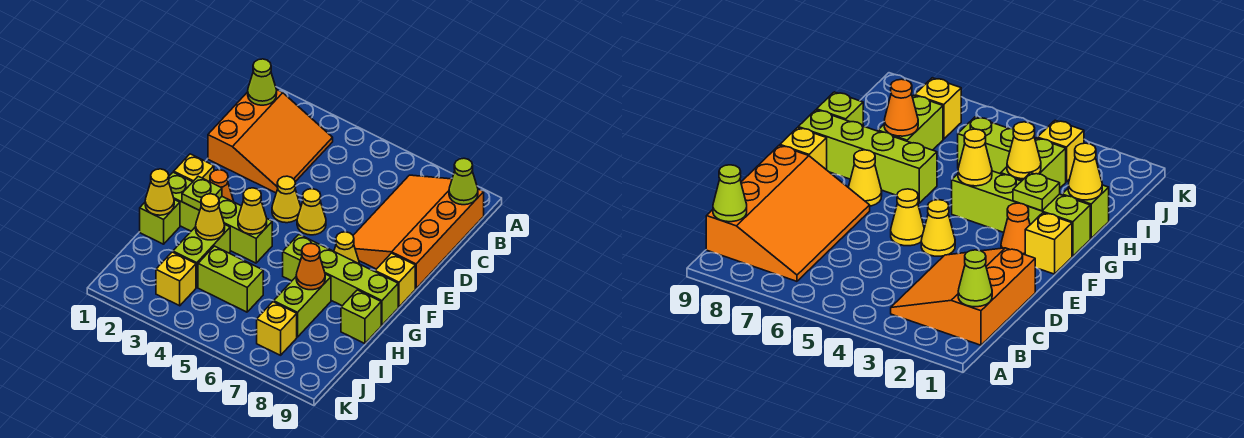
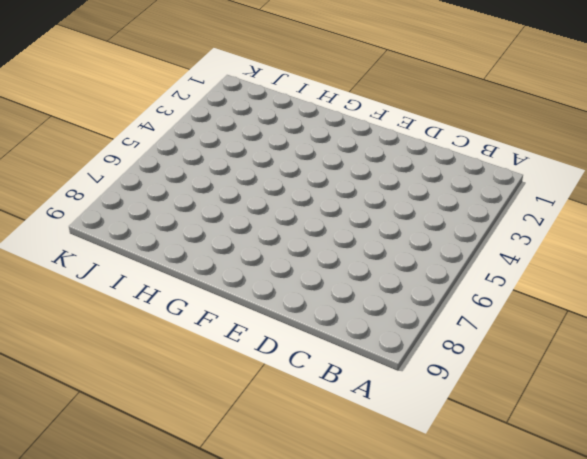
none -> orange 3x3 slope [208,89,333,193]
none -> orange 3x4 slope [353,175,484,288]
none -> yellow 1x1 cone [272,176,301,223]

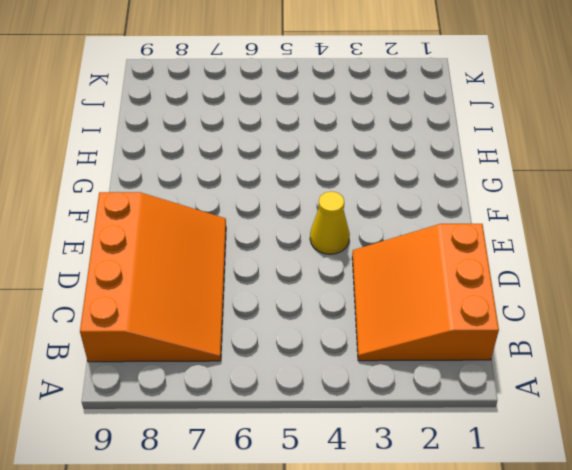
none -> yellow 1x1 cone [297,189,326,235]
none -> yellow 1x1 brick [174,154,214,182]
none -> orange 1x1 cone [210,170,234,202]

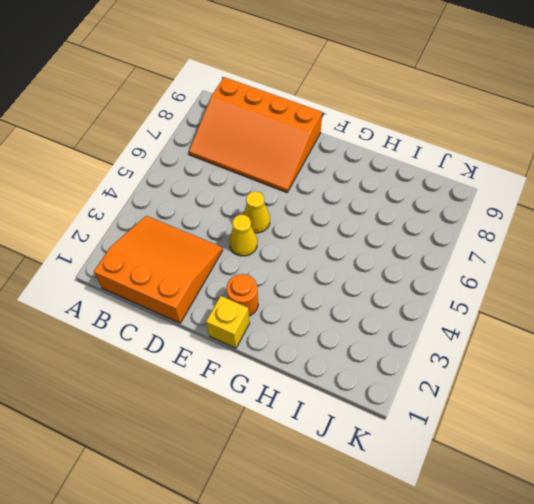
orange 1x1 round brick [227,274,258,316] -> orange 1x1 cone [210,170,234,202]
none -> yellow 1x1 cone [334,232,359,264]
none -> yellow 1x1 brick [375,253,415,307]
none -> lime 1x4 brick [169,172,272,263]

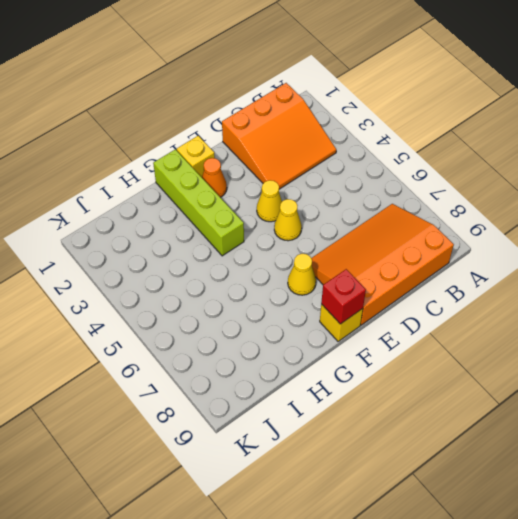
red 1x1 brick [321,269,366,324] -> none
none -> lime 1x4 brick [283,235,398,325]
none -> lime 1x1 brick [140,200,180,244]
none -> lime 1x2 brick [173,224,230,287]

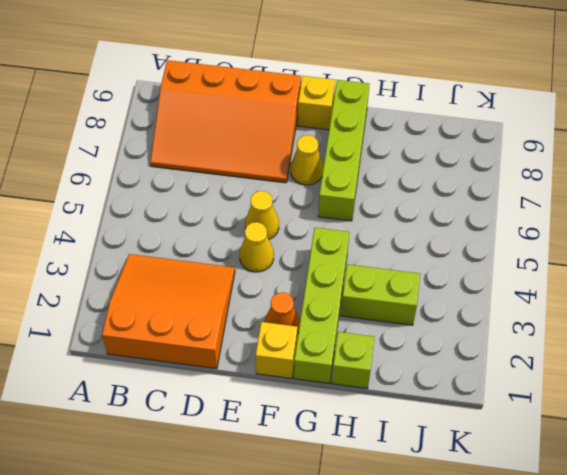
none -> lime 1x2 brick [274,274,331,337]
none -> lime 1x1 brick [341,290,381,344]
none -> lime 1x2 brick [198,246,263,312]

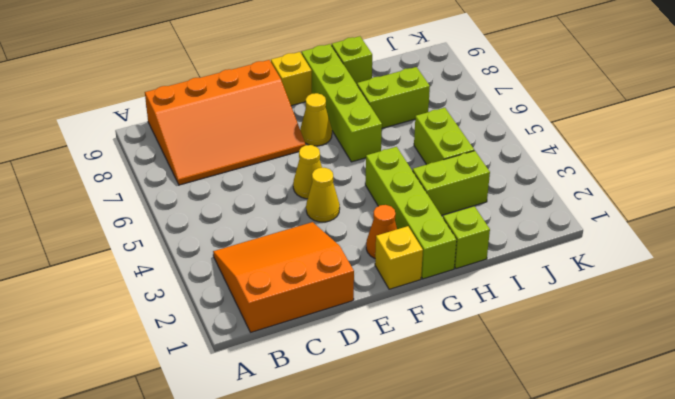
none -> yellow 1x1 brick [156,252,196,306]
none -> yellow 1x1 brick [257,302,297,355]
none -> lime 1x1 cone [248,59,277,105]

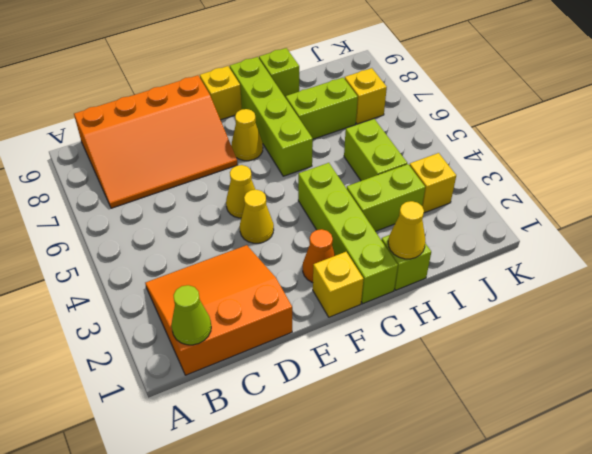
none -> lime 1x1 cone [449,158,478,205]
none -> lime 1x1 plate [182,176,222,211]
none -> yellow 1x1 cone [238,188,267,234]

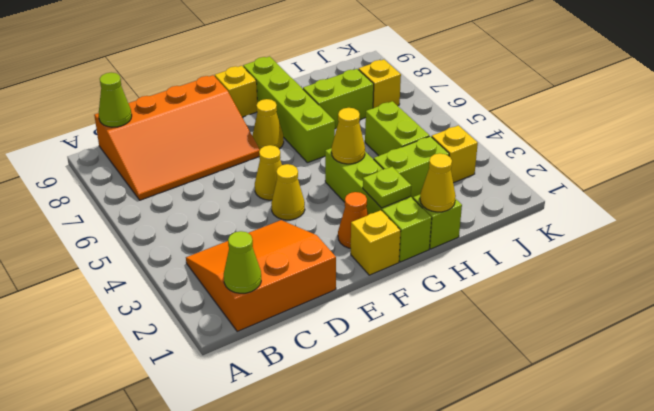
none -> lime 1x1 brick [341,290,381,344]
none -> yellow 1x1 cone [196,194,225,240]
none -> orange 1x1 cone [296,243,325,290]

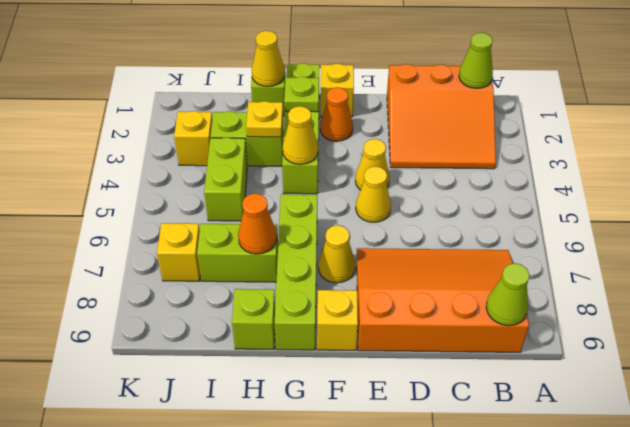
yellow 1x1 plate [246,101,283,137] -> yellow 1x1 cone [196,194,225,240]

